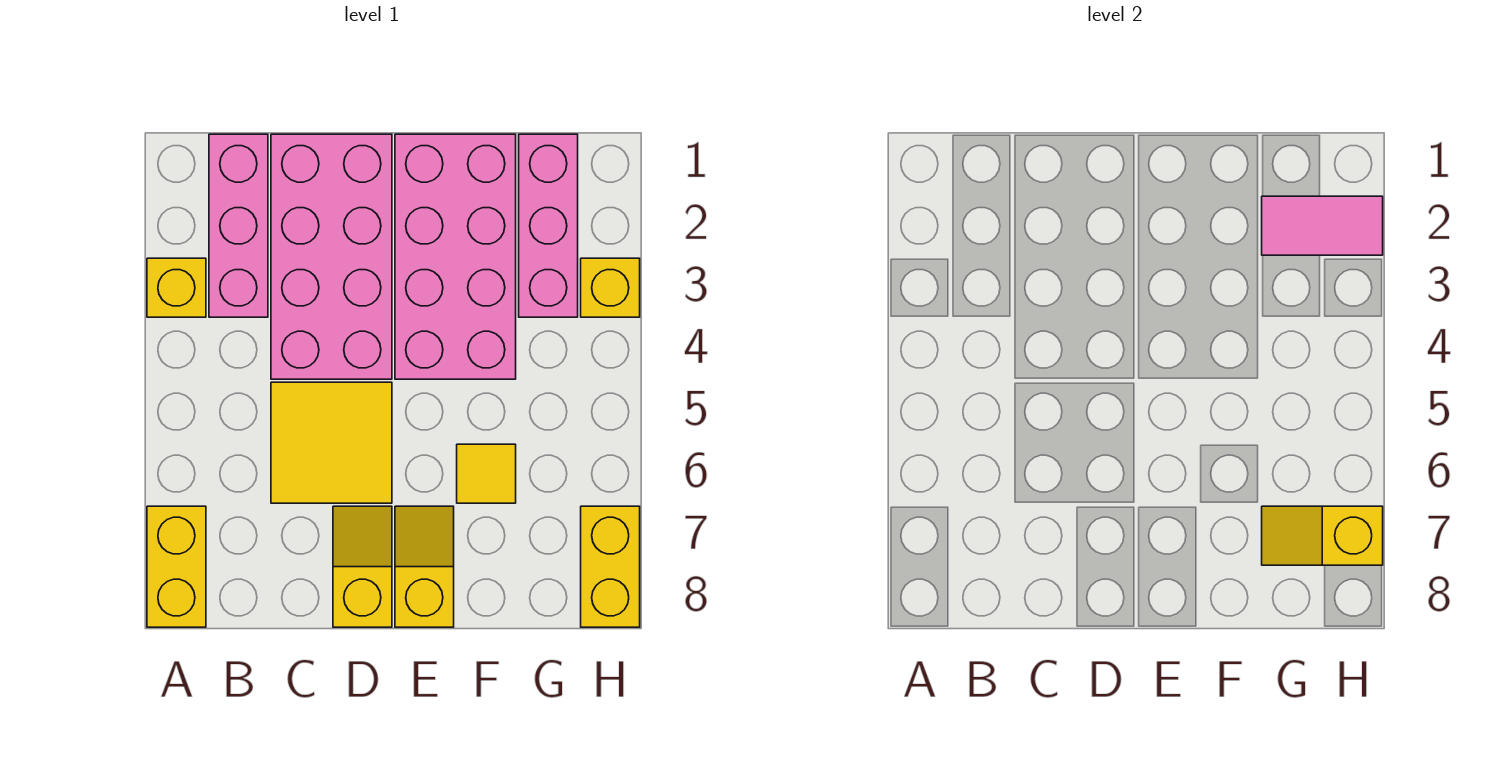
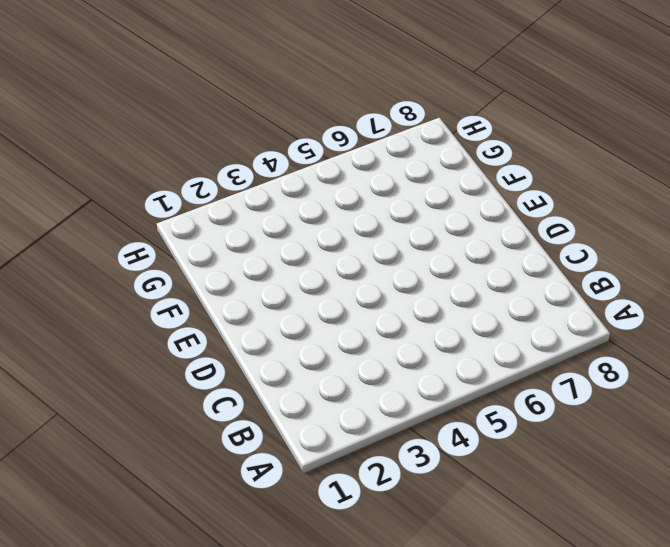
none -> yellow 1x1 brick [147,258,206,317]
none -> yellow 1x2 brick [147,506,206,627]
none -> pink 1x3 brick [209,134,268,317]

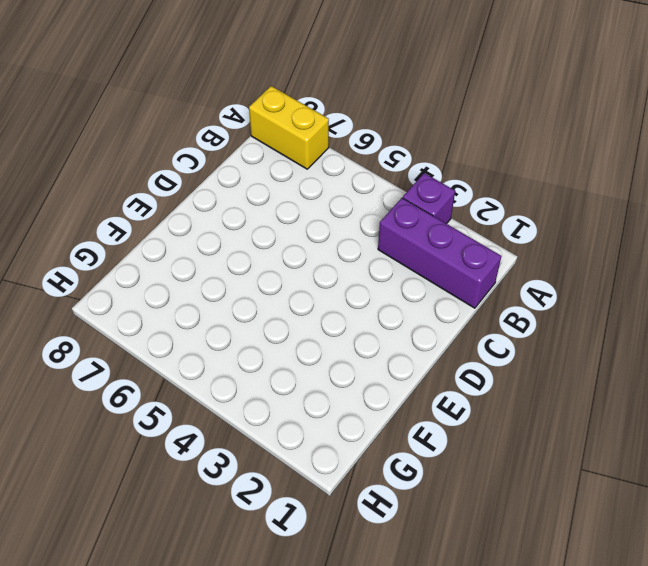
purple 1x1 brick [403,173,455,224] -> yellow 1x1 brick [147,258,206,317]
purple 1x3 brick [378,198,501,308] -> pink 1x3 brick [209,134,268,317]
none -> pink 2x4 brick [271,134,392,379]
none -> yellow 2x2 tile [271,382,392,503]
none -> yellow 1x2 slope [333,506,392,627]

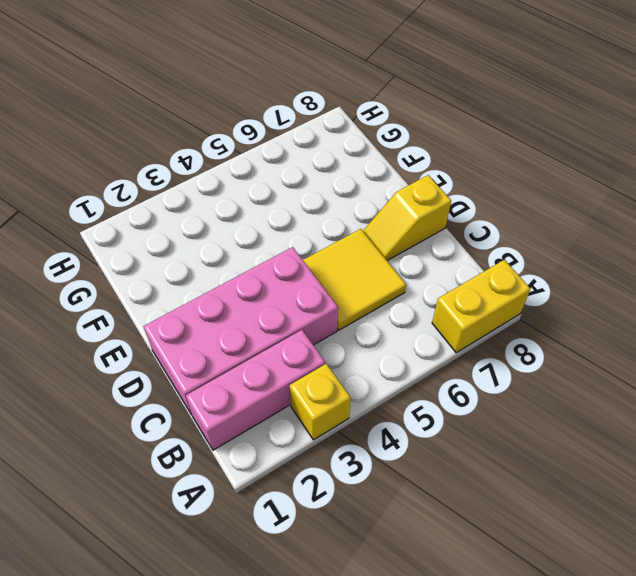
none -> pink 2x4 brick [395,134,516,379]
none -> yellow 1x2 slope [395,506,454,627]
none -> yellow 1x1 tile [457,444,516,503]

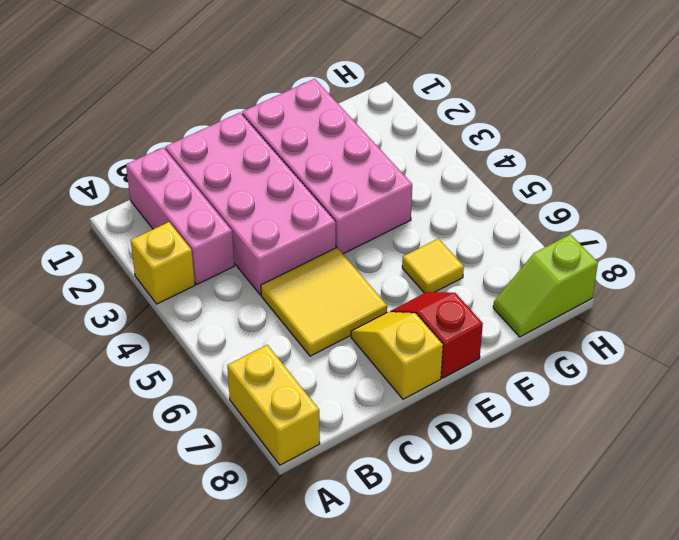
red 1x2 slope [390,292,483,378] -> yellow 1x2 slope [395,506,454,627]
lime 1x2 slope [493,234,598,337] -> yellow 1x2 brick [581,506,640,627]
none -> pink 1x3 brick [519,134,578,317]
none -> yellow 1x1 brick [581,258,640,317]
none -> pink 1x2 tile [1262,196,1383,255]

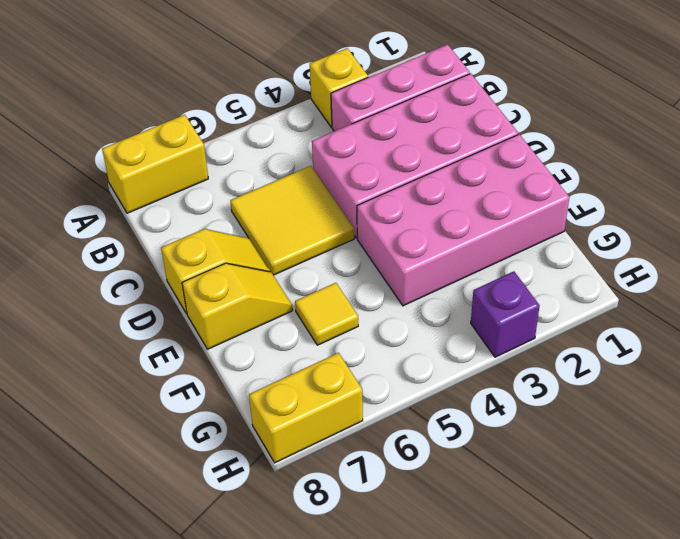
purple 1x1 brick [471,271,540,357] -> yellow 1x1 brick [581,258,640,317]
none -> pink 1x3 brick [519,134,578,317]
none -> pink 1x2 tile [1262,196,1383,255]
none -> yellow 1x2 slope [1262,506,1383,565]

